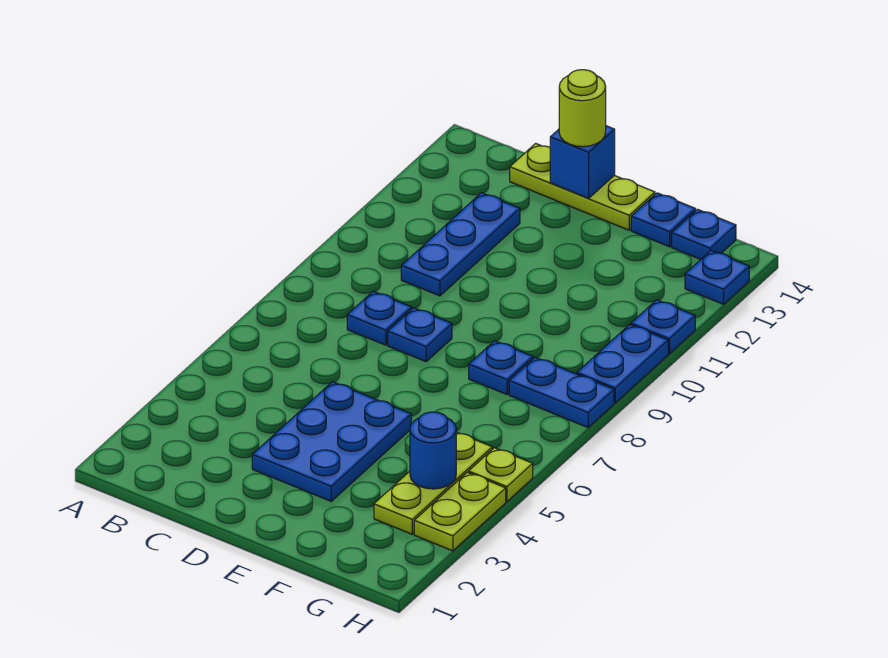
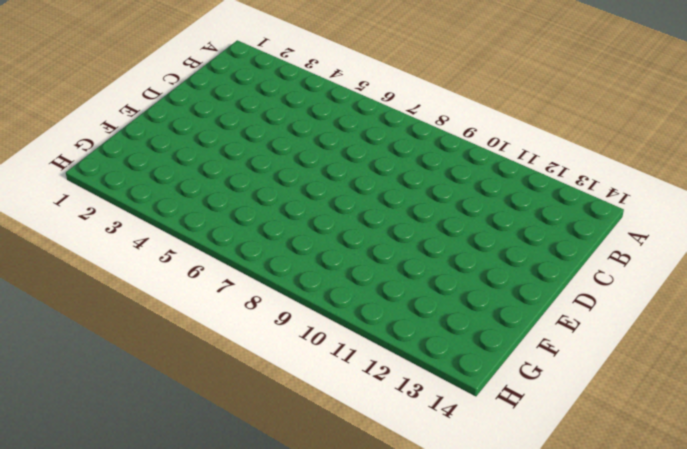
none -> blue 1x1 plate [347,291,412,345]
none -> blue 1x3 plate [401,193,520,296]
none -> lime 1x3 plate [510,143,655,230]

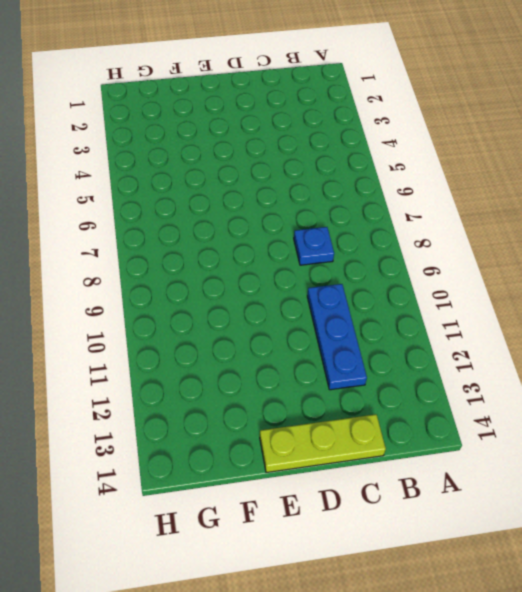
none -> blue 2x3 plate [252,382,411,501]
none -> blue 1x1 plate [388,308,452,362]
none -> blue 1x1 plate [469,341,533,395]

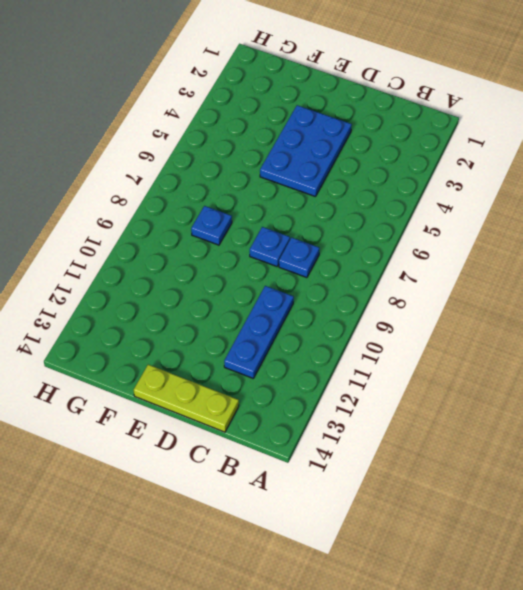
none -> blue 1x1 plate [631,193,696,247]
none -> lime 1x3 plate [374,432,492,534]
none -> blue 1x2 plate [509,357,614,427]

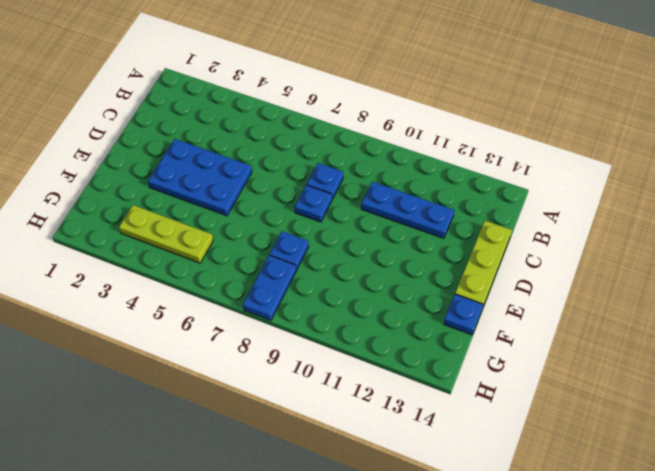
none -> blue 1x1 plate [672,209,736,259]
none -> lime 1x2 plate [414,472,506,551]
none -> lime 1x1 plate [469,448,533,502]

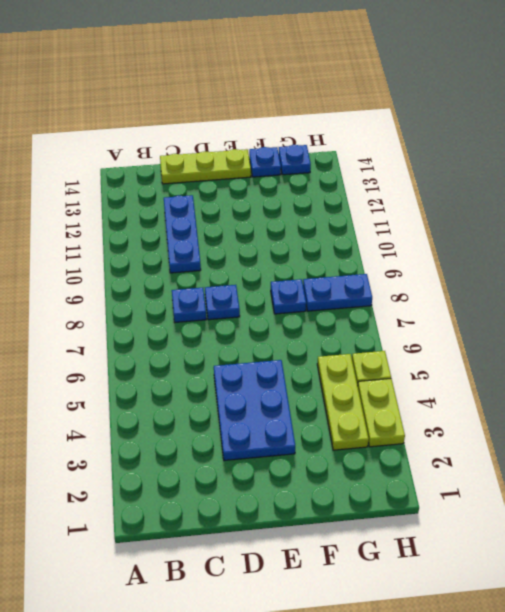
none -> blue 1x2 plate [577,325,668,403]
none -> blue 1x1 plate [631,300,695,354]
none -> blue 1x1 plate [685,251,749,304]

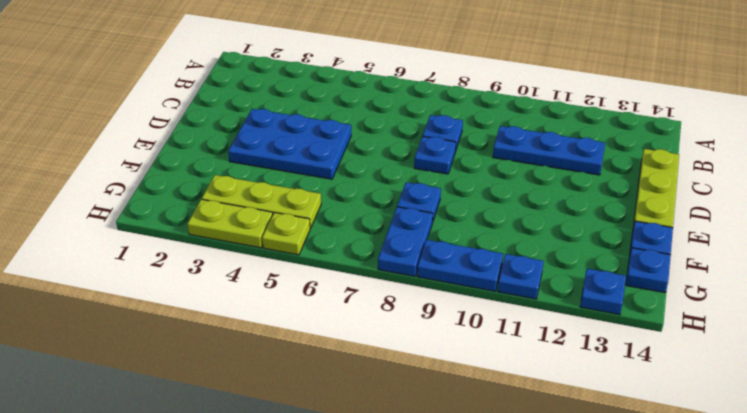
none -> blue 1x1 brick [550,126,615,198]
none -> blue 1x1 round brick [410,412,456,489]
none -> lime 1x1 round brick [559,70,606,147]

